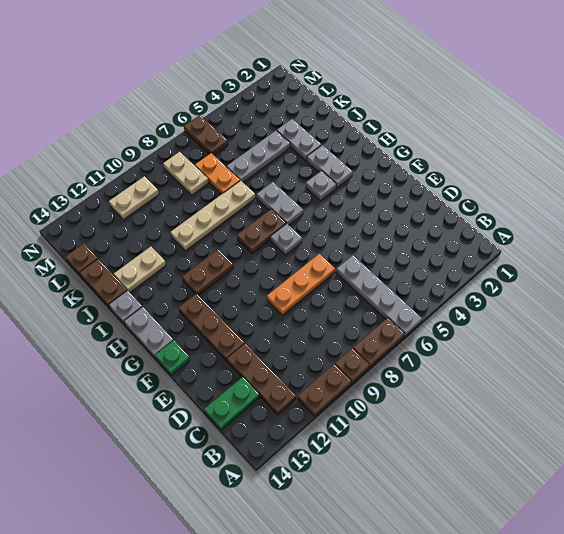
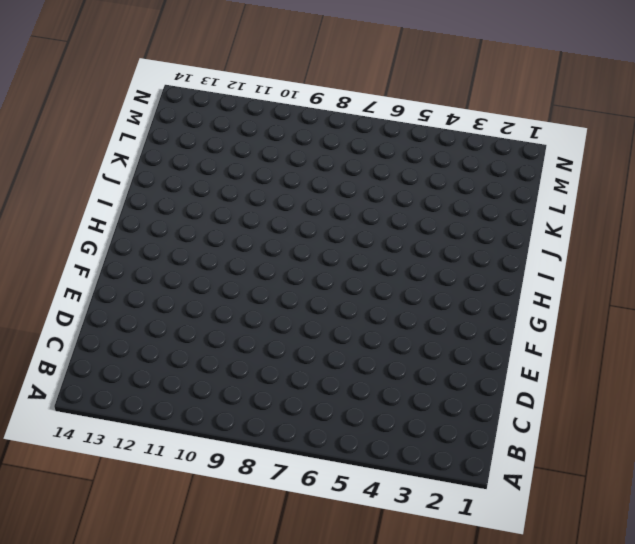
none -> grey 1x4 plate [336,256,422,337]
none -> brown 1x2 plate [353,318,405,367]
none -> brown 1x1 plate [335,348,369,383]

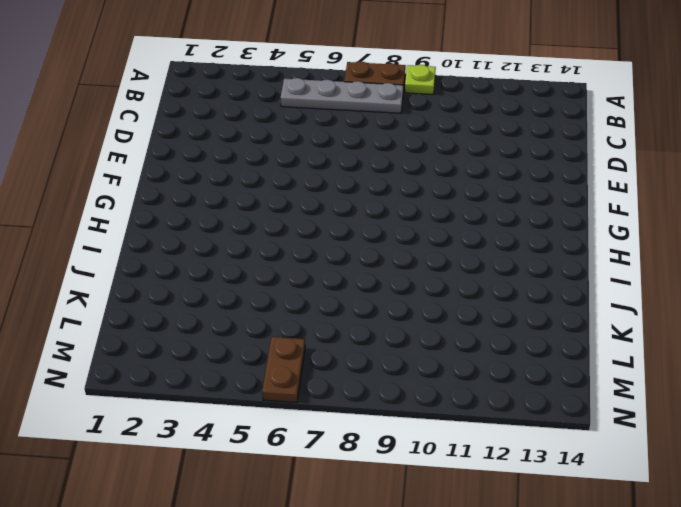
lime 1x1 plate [405,65,436,94] -> brown 1x1 plate [335,348,369,383]
grey 1x4 plate [281,78,403,113] -> grey 1x4 plate turned to [336,256,422,337]
none -> brown 1x2 plate [298,364,351,416]
none -> brown 1x3 plate [227,344,296,415]
none -> green 1x2 plate [204,377,259,430]

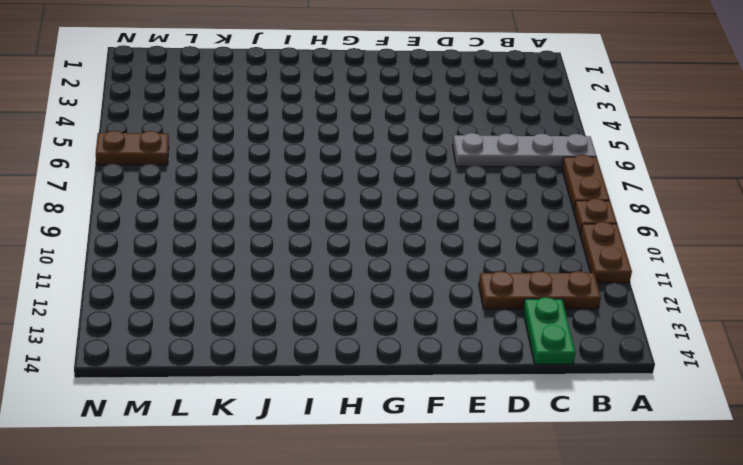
none -> orange 1x3 plate [267,254,335,315]
none -> brown 1x3 plate [179,294,245,361]
none -> green 1x1 plate [155,340,190,375]

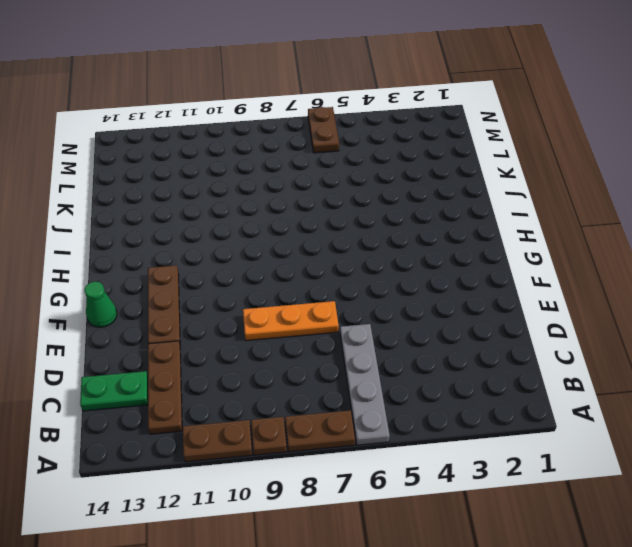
green 1x1 cone [85,282,117,327] -> green 1x1 plate [155,340,190,375]
none -> grey 1x1 plate [270,224,302,255]
none -> grey 1x2 plate [124,307,173,358]
none -> grey 1x2 plate [307,145,353,188]

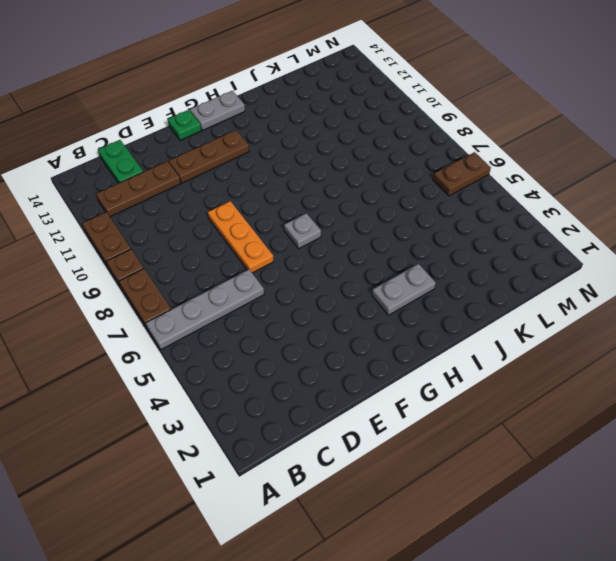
none -> grey 1x1 plate [306,171,336,201]
none -> grey 1x2 plate [257,182,303,225]
none -> brown 1x2 plate [237,209,286,254]

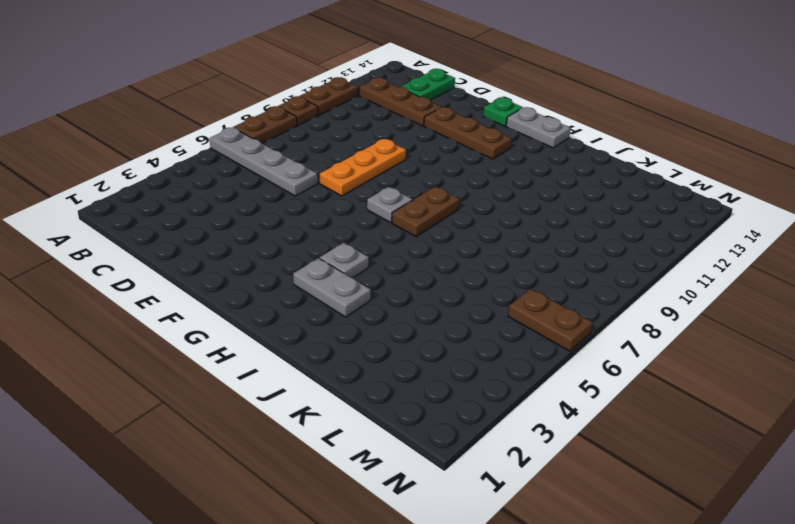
none -> grey 1x2 plate [257,182,303,225]
none -> brown 1x2 plate [182,250,233,295]
none -> grey 1x1 plate [109,291,142,324]

